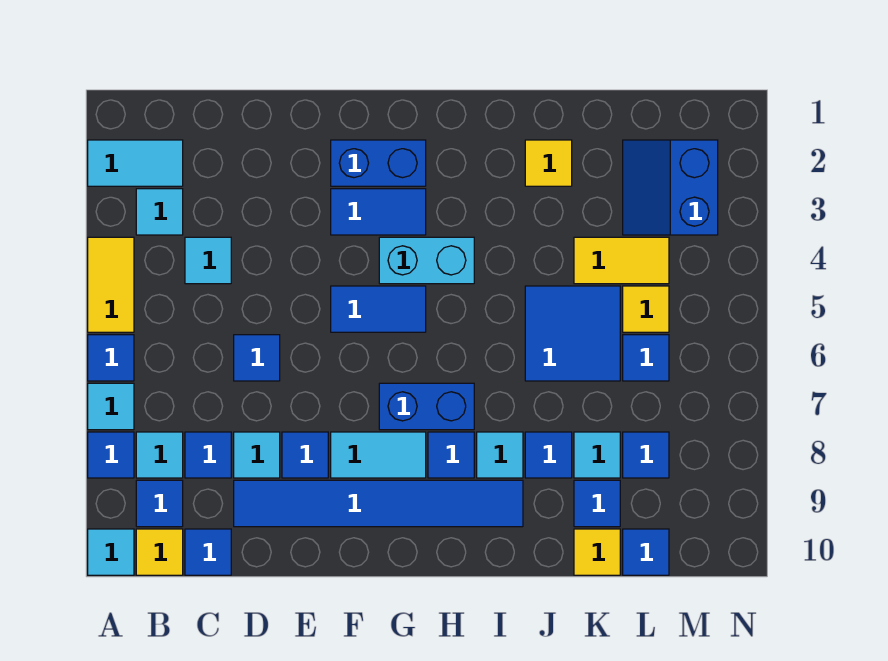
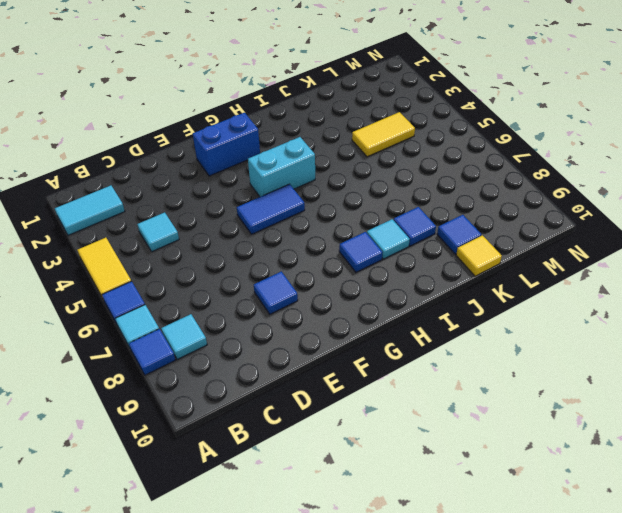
none -> cyan 1x1 tile [88,529,134,575]
none -> cyan 1x1 tile [136,189,183,235]
none -> blue 1x1 tile [136,480,183,527]
none -> yellow 1x1 tile [136,529,183,575]

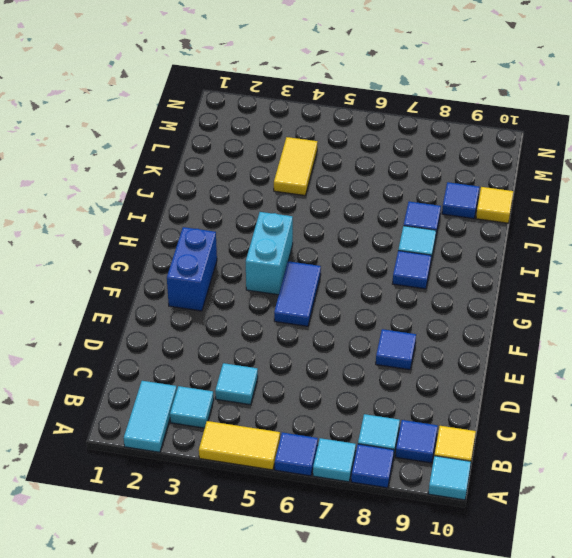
none -> blue 1x1 tile [185,432,231,478]
none -> blue 1x1 tile [185,529,231,575]
none -> blue 1x1 tile [234,335,280,381]
none -> cyan 1x1 tile [234,432,280,478]

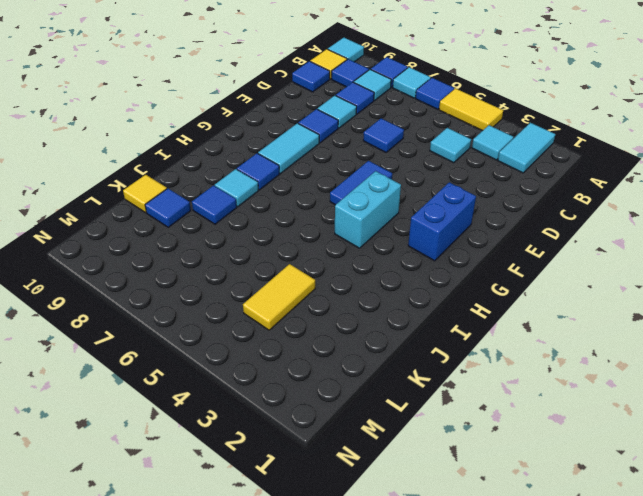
none -> blue 1x6 tile [234,480,523,527]
none -> blue 1x2 tile [331,189,426,235]
none -> blue 1x2 brick [379,383,474,430]
none -> yellow 1x1 tile [525,140,572,186]

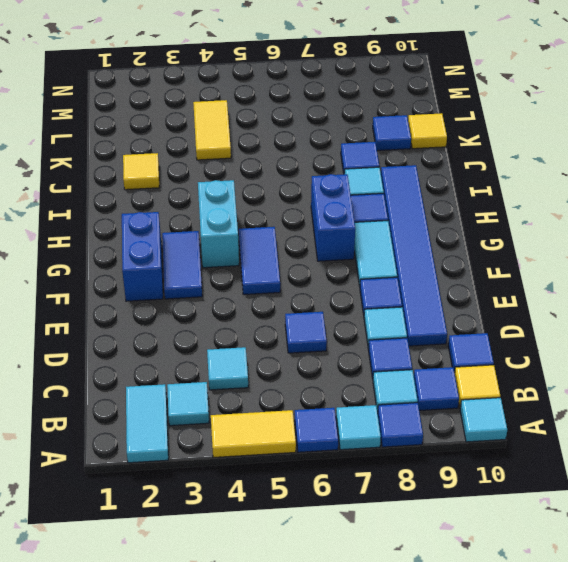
none -> blue 2x2 tile [525,286,620,381]
none -> cyan 1x1 tile [574,432,620,478]
none -> blue 2x2 slope [623,140,718,235]
none -> yellow 1x1 tile [623,286,669,332]

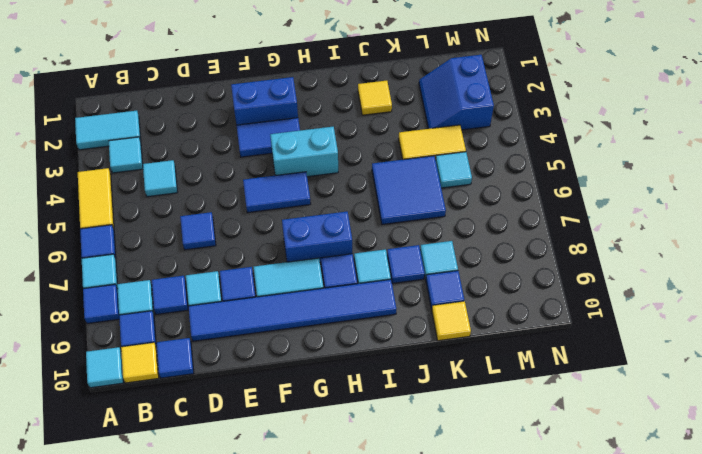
cyan 1x1 tile [436,152,472,188] -> yellow 1x1 tile [623,286,669,332]
none -> blue 1x1 tile [623,335,669,381]
none -> blue 1x1 tile [623,432,669,478]
none -> blue 1x1 tile [623,529,669,575]

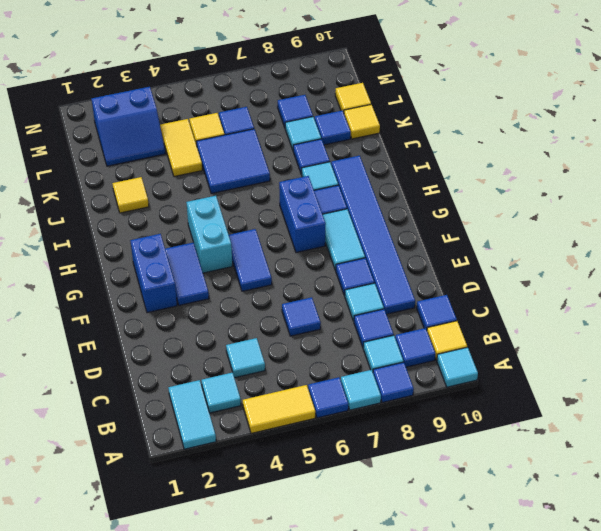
yellow 1x1 tile [335,83,371,113] -> blue 1x1 tile [623,529,669,575]

